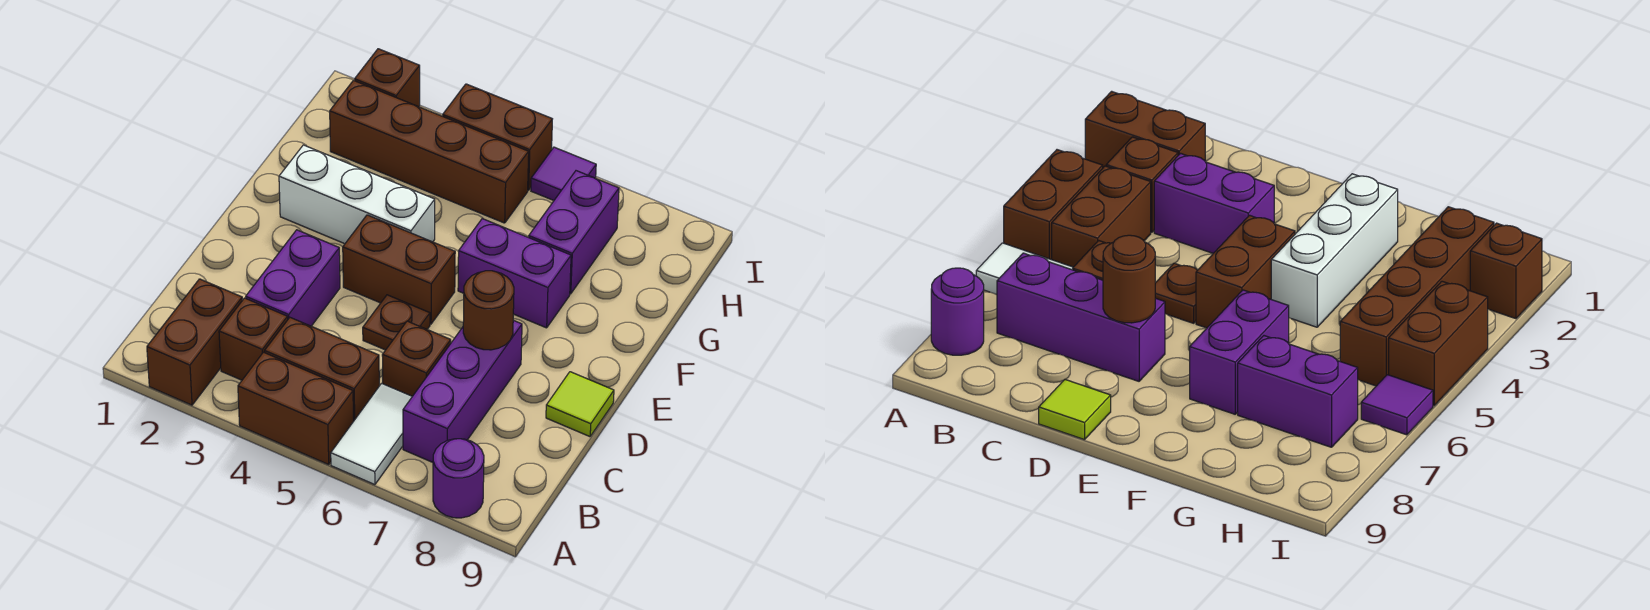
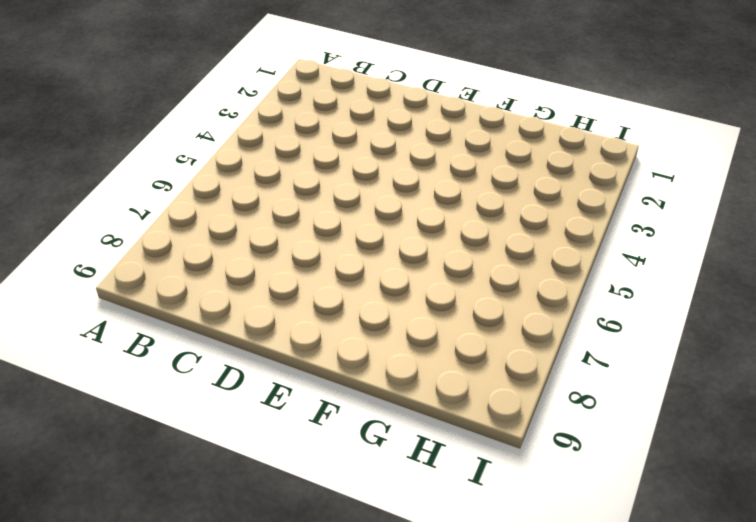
none -> brown 1x2 brick [147,279,242,405]
none -> brown 1x2 brick [238,352,353,464]
none -> white 1x2 tile [331,383,412,485]

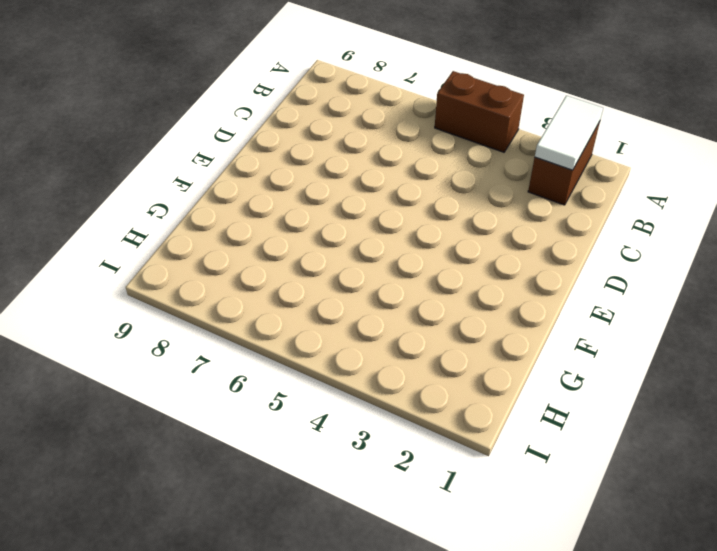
white 1x2 tile [535,96,603,170] -> white 1x2 tile moved to [331,383,412,485]
none -> purple 1x1 round brick [433,439,484,518]
none -> brown 1x1 brick [219,298,288,380]
none -> brown 1x2 brick [265,318,379,421]

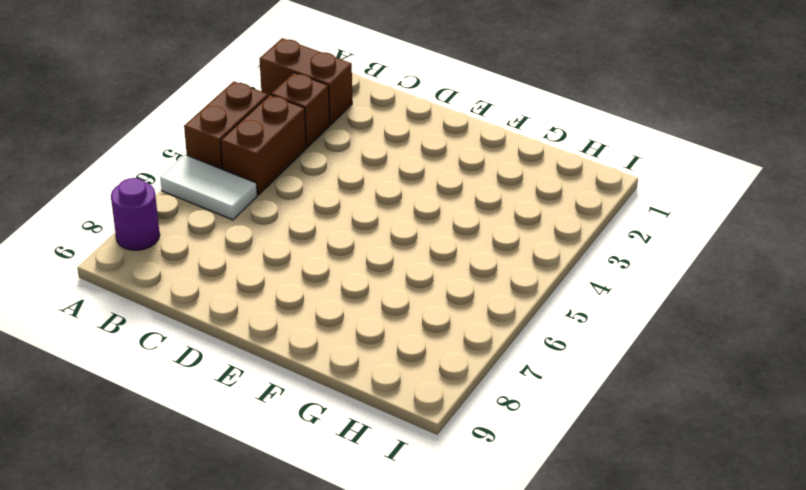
none -> purple 1x3 brick [403,320,522,462]
none -> purple 1x2 brick [246,230,340,326]
none -> brown 1x1 brick [382,321,451,396]

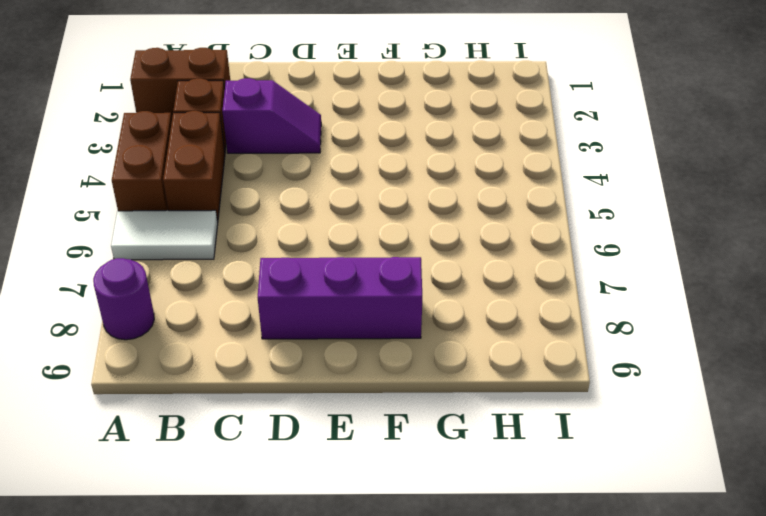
purple 1x2 slope [222,78,321,153] -> purple 1x2 brick [246,230,340,326]
purple 1x3 brick [258,257,422,339] -> purple 1x3 brick moved to [403,320,522,462]
none -> brown 1x1 brick [382,321,451,396]
none -> brown 1x1 plate [363,295,430,350]
none -> lime 1x1 tile [546,372,614,437]

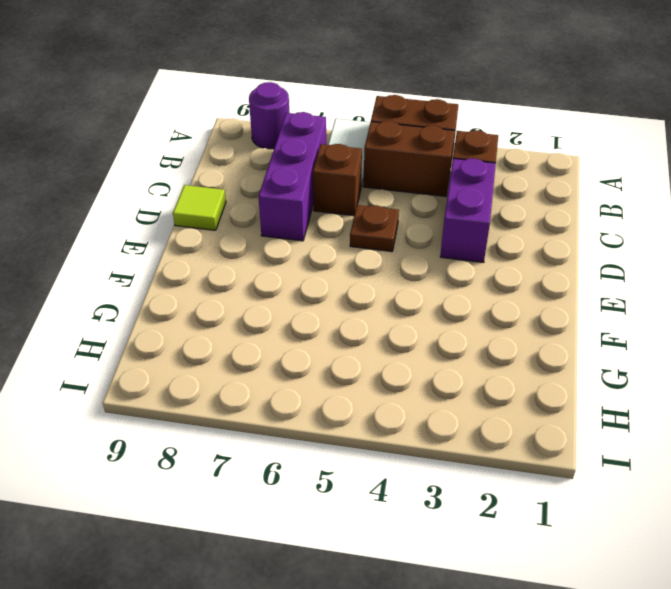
none -> brown 1x2 brick [147,279,242,405]
none -> brown 1x2 brick [343,215,455,324]
none -> white 1x3 brick [279,145,435,244]

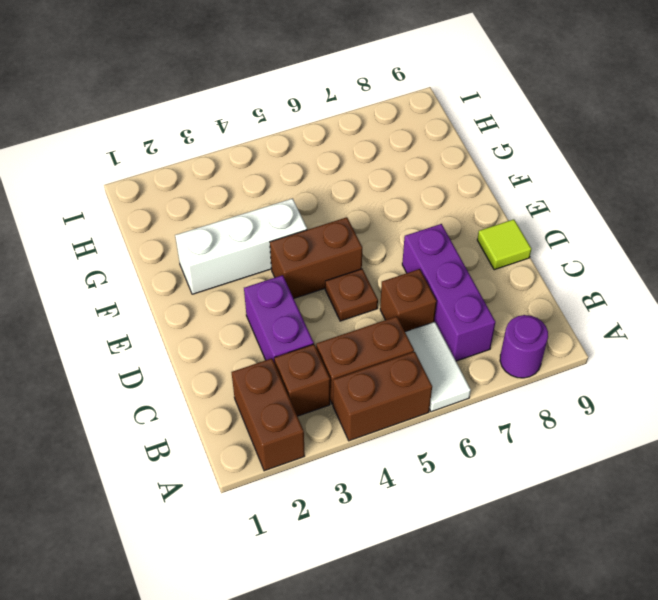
none -> purple 1x2 brick [458,219,571,328]
none -> purple 1x2 brick [529,171,619,294]
none -> brown 1x4 brick [330,80,529,223]

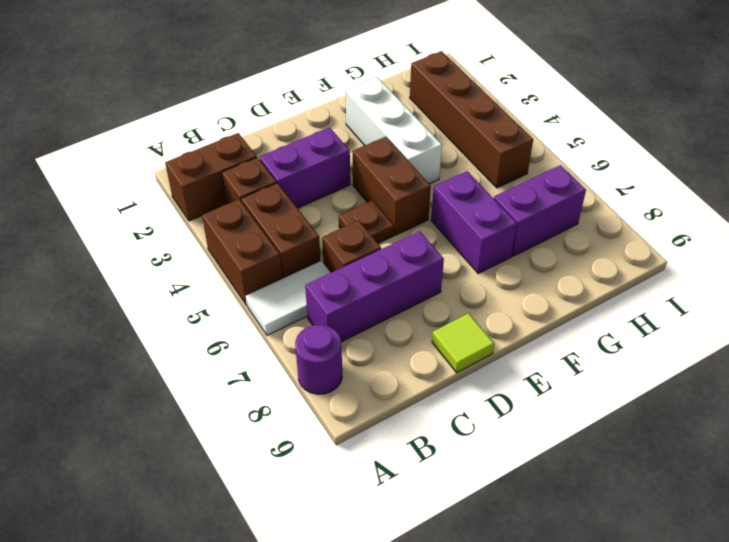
none -> brown 1x1 brick [355,49,420,107]
none -> brown 1x2 brick [443,84,552,190]
none -> purple 1x1 tile [531,147,596,200]

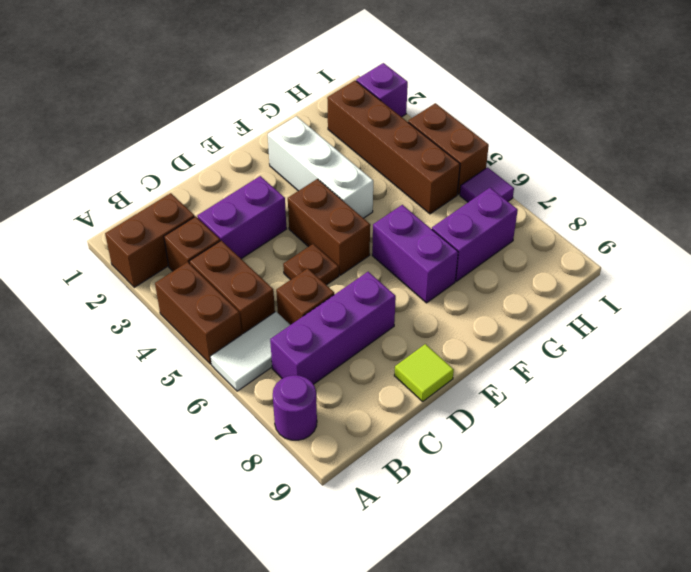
purple 1x1 brick [356,63,408,117] -> brown 1x1 brick [355,49,420,107]
none -> brown 1x1 round brick [463,271,514,350]

